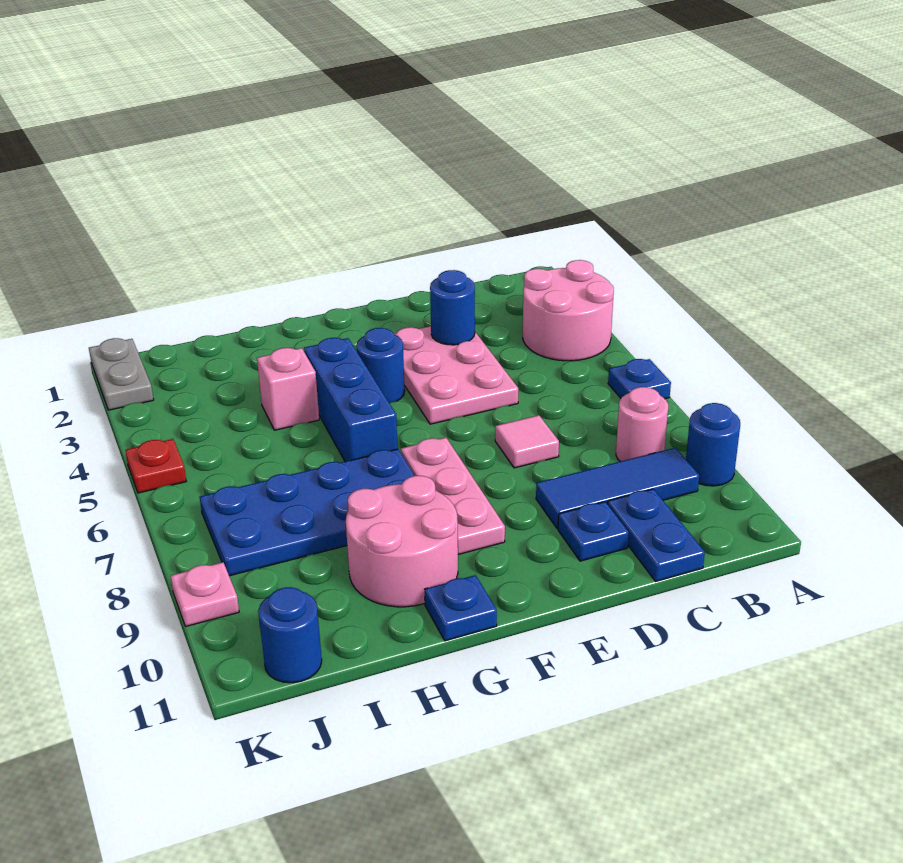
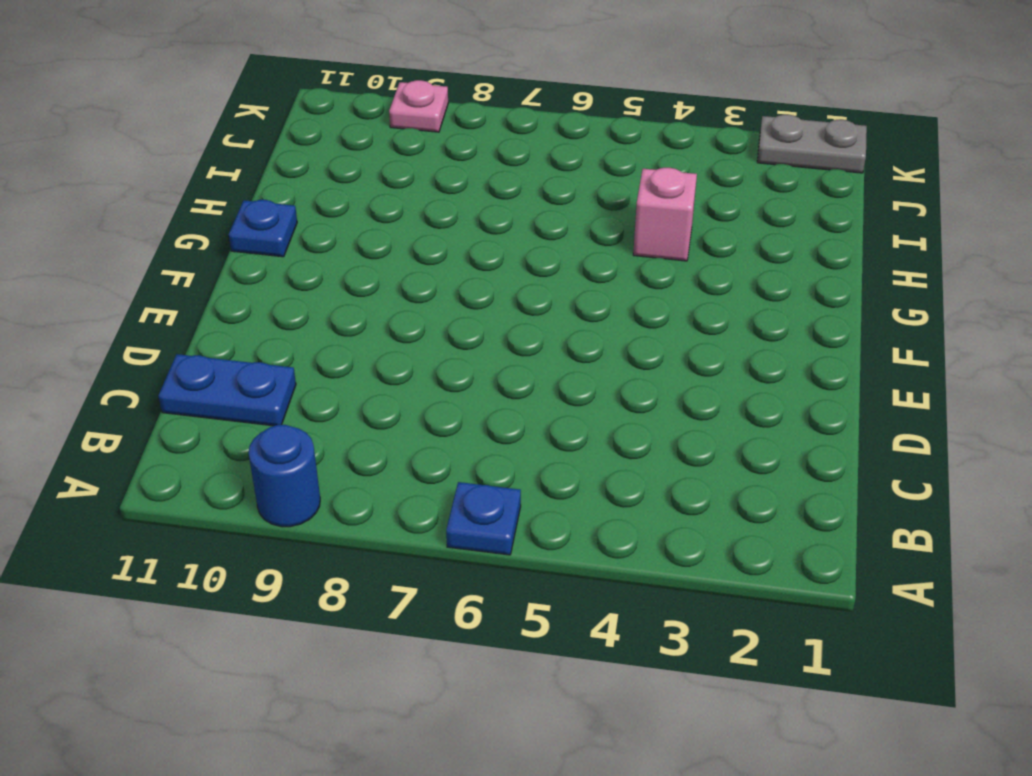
none -> pink 2x2 round brick [523,260,614,361]
none -> pink 1x1 round brick [616,387,668,461]
none -> blue 1x3 tile [536,448,699,528]

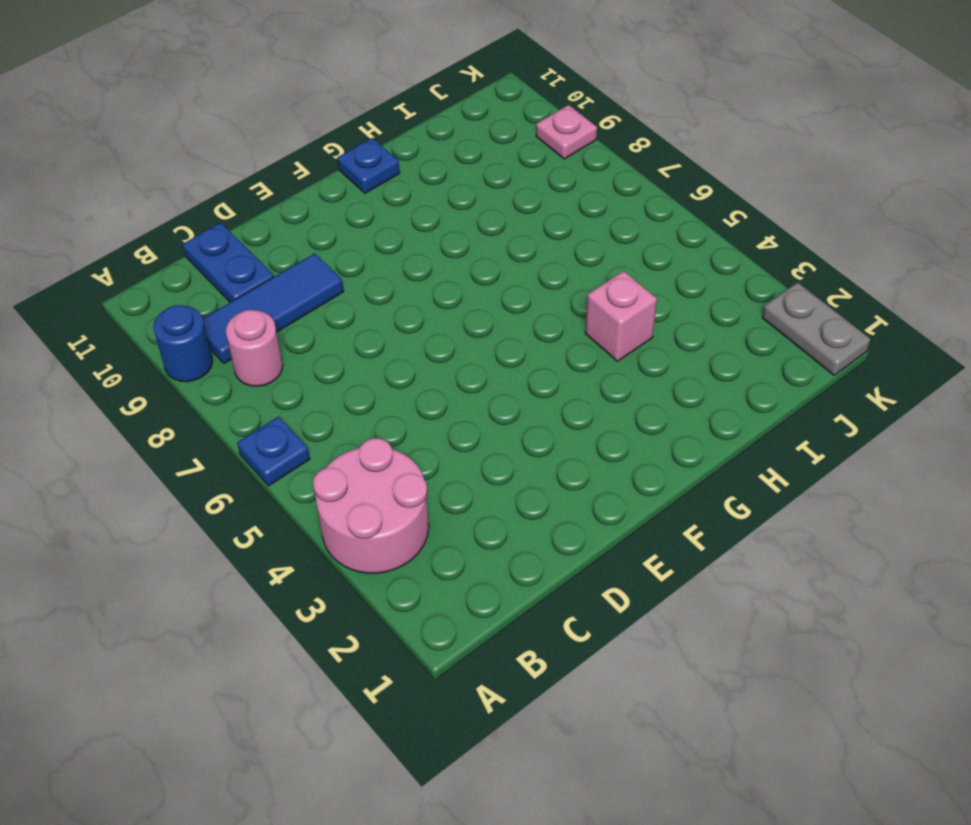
none -> pink 2x3 plate [394,326,518,424]
none -> pink 1x1 tile [495,415,559,468]
none -> blue 1x1 plate [558,502,629,561]

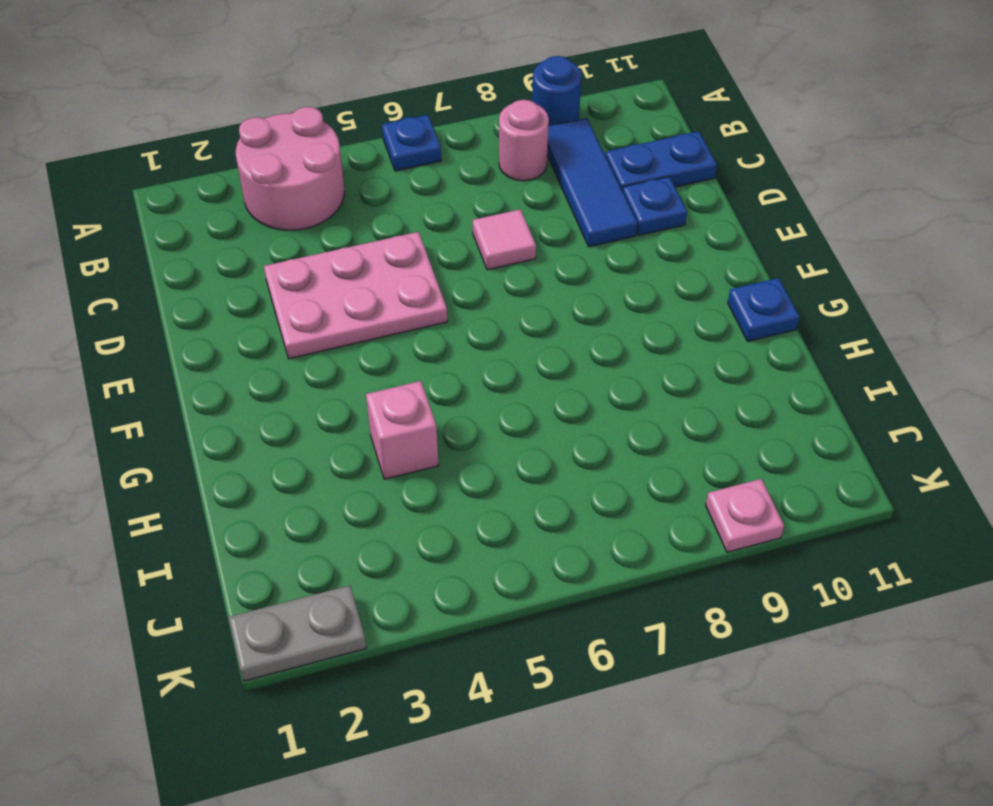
none -> blue 1x1 round brick [357,328,405,403]
none -> pink 1x3 plate [401,438,505,554]
none -> blue 1x3 brick [304,338,398,462]

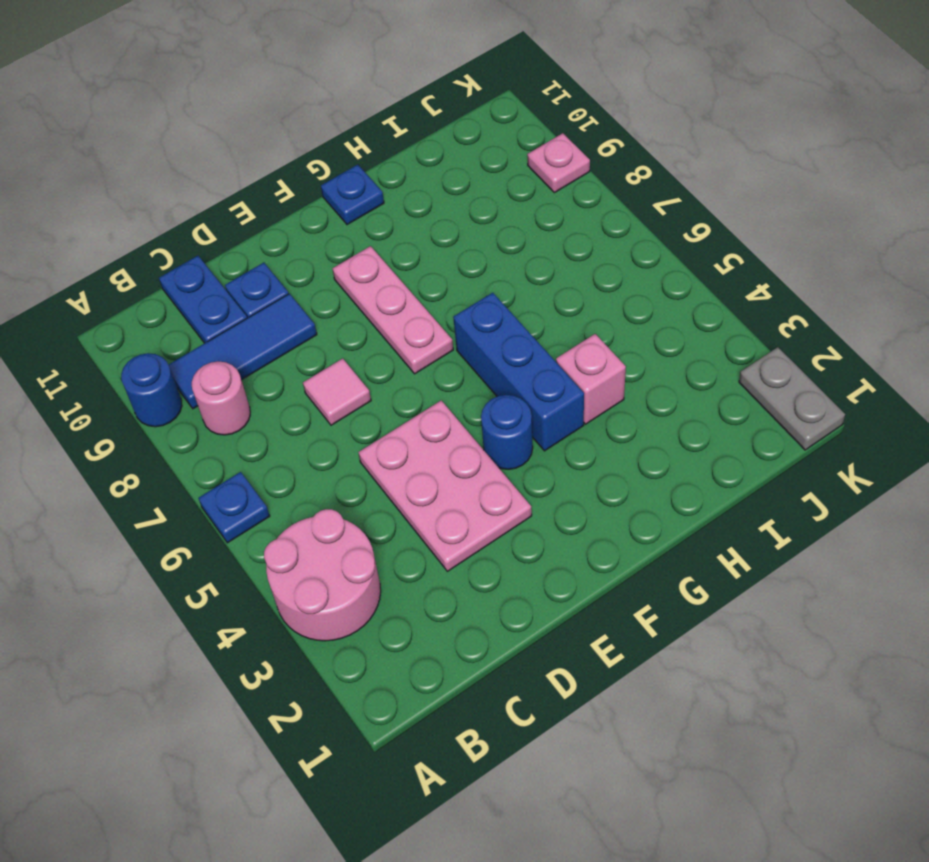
none -> blue 2x4 plate [200,449,415,576]
none -> pink 2x2 round brick [346,476,458,607]
none -> blue 1x1 round brick [258,587,322,683]

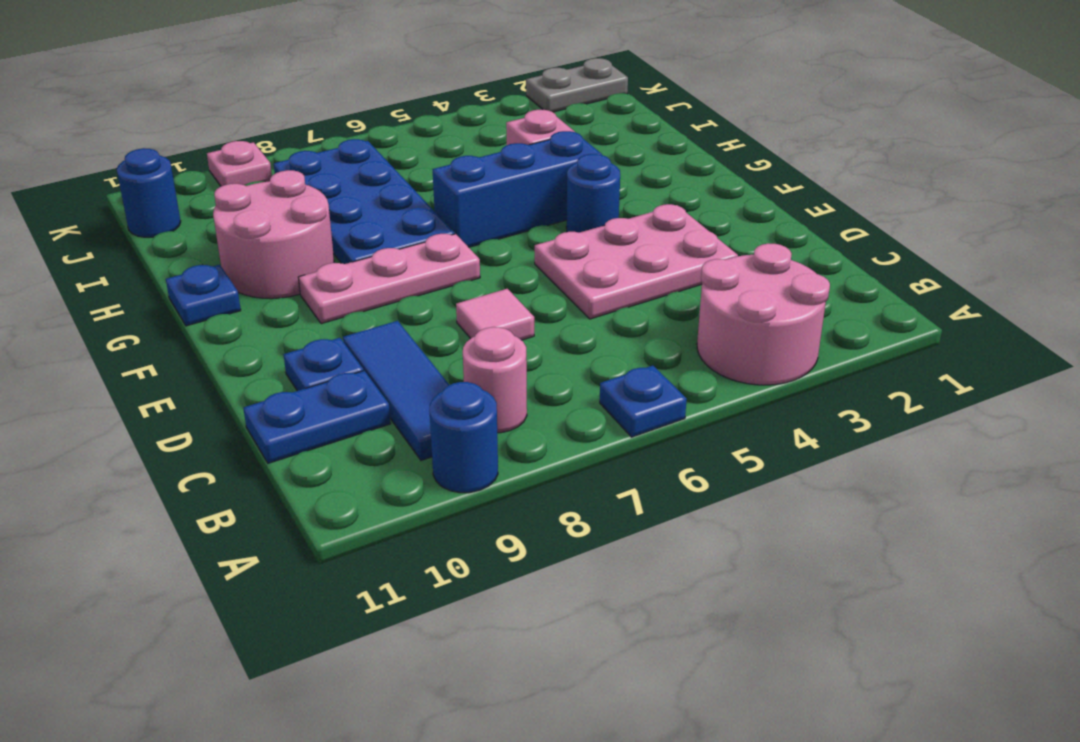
none -> red 1x1 plate [125,439,186,493]
none -> blue 1x1 round brick [430,270,475,345]

